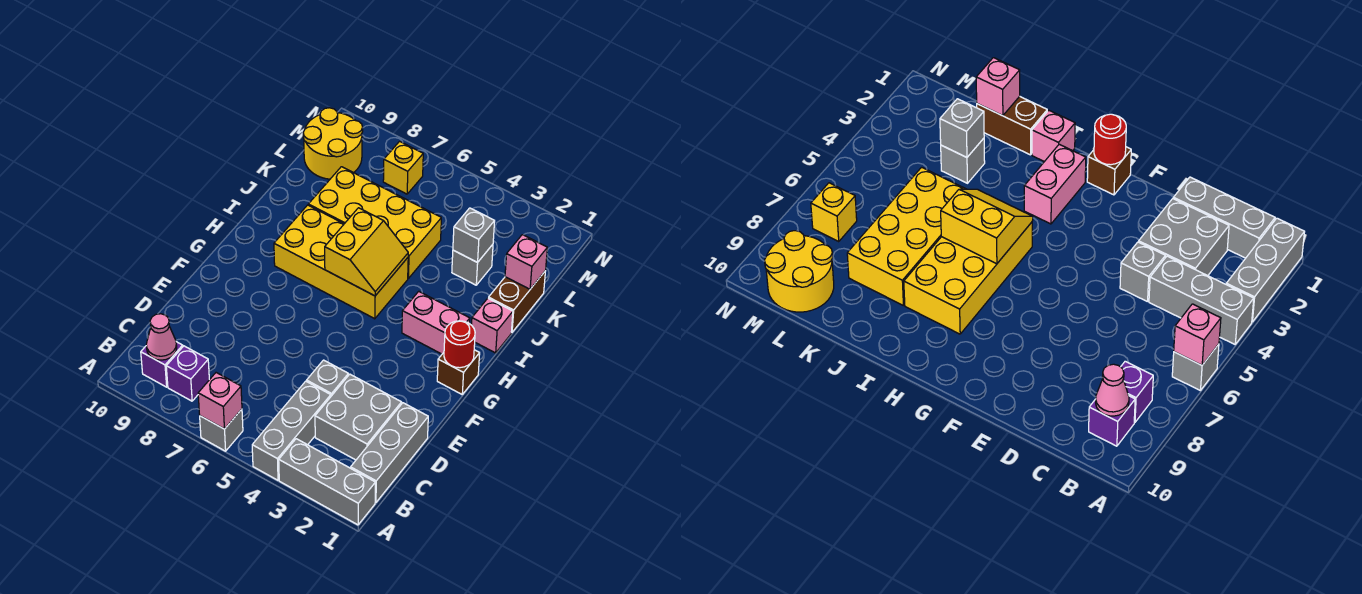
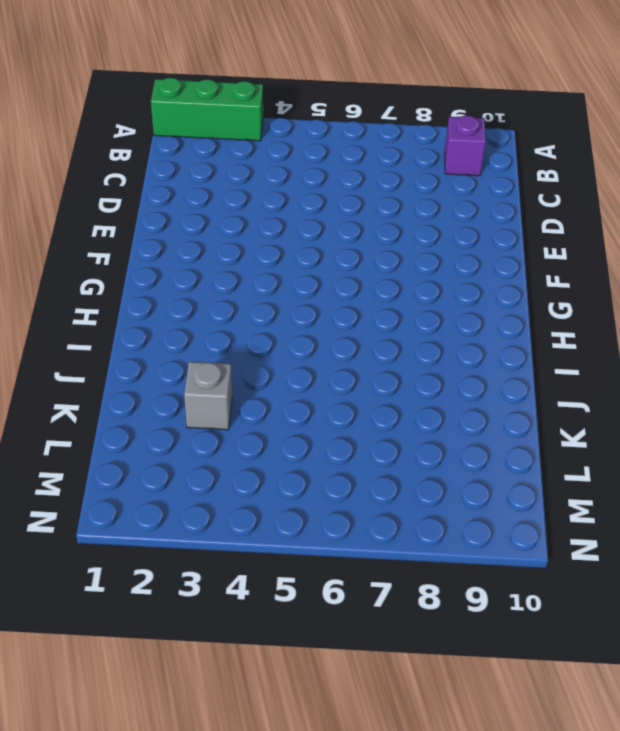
green 1x3 brick [151,78,263,141] -> grey 1x3 brick [279,439,375,525]
none -> grey 1x3 brick [252,381,331,480]
none -> grey 1x1 brick [200,409,243,451]
none -> grey 1x3 brick [351,403,428,503]

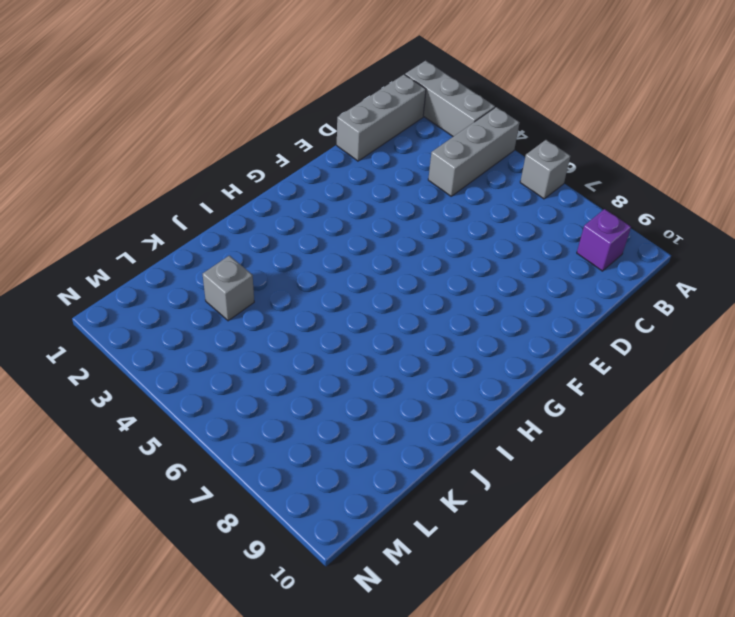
none -> purple 1x1 brick [166,346,209,401]
none -> grey 2x2 brick [315,374,402,460]
none -> grey 1x1 brick [307,360,348,396]

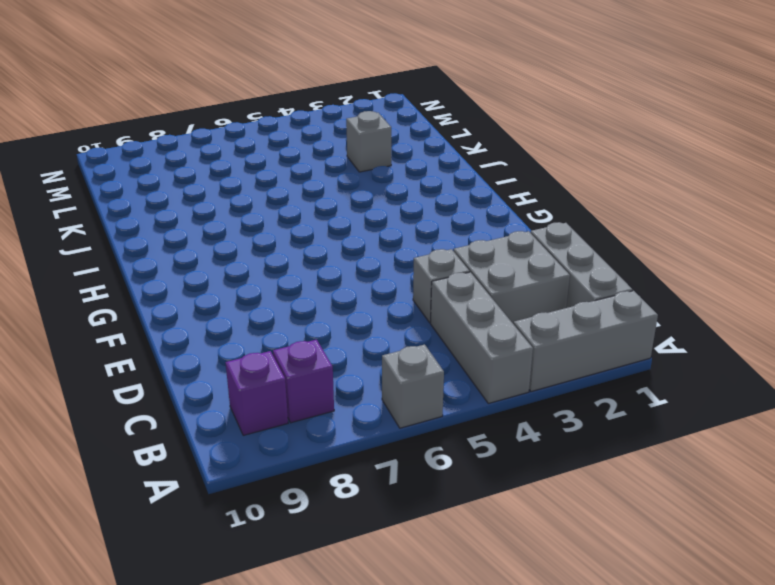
none -> brown 1x1 brick [437,350,480,394]
none -> pink 1x2 brick [402,291,470,354]
none -> yellow 2x4 brick [274,205,408,319]

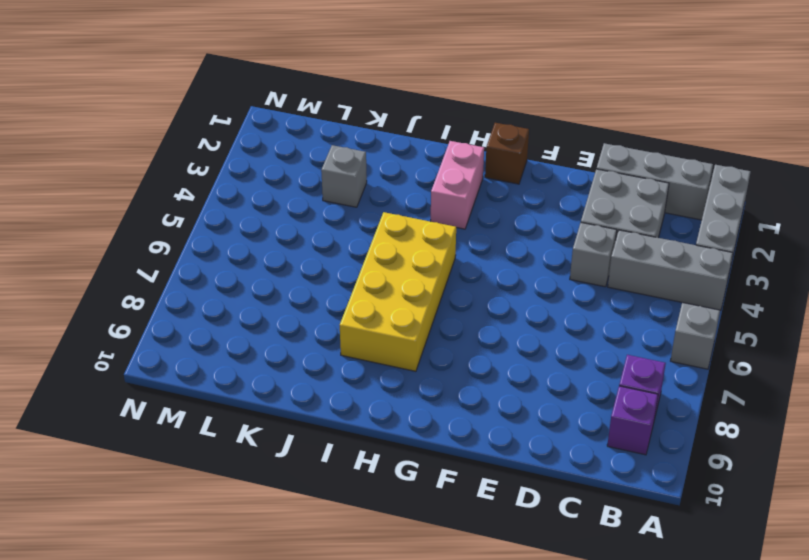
none -> pink 1x1 brick [472,298,513,353]
none -> brown 1x2 brick [489,272,545,332]
none -> yellow 2x4 brick [308,167,441,278]

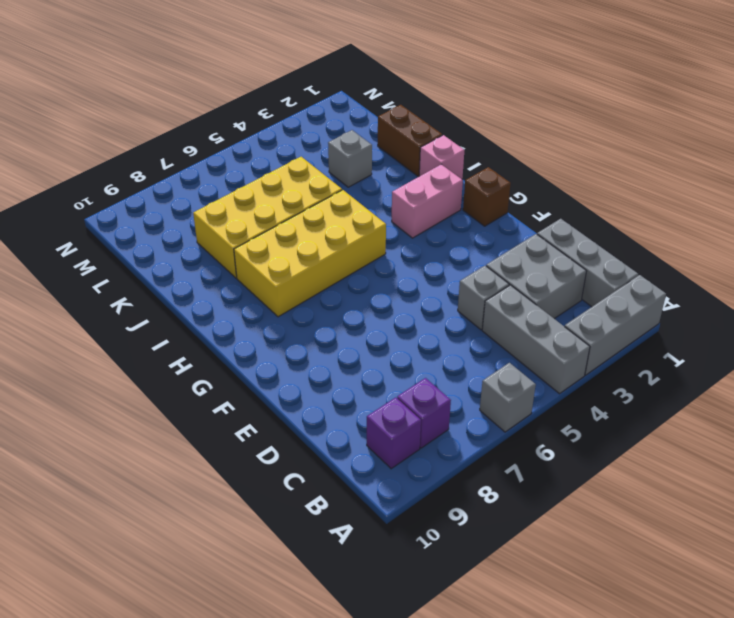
none -> yellow 2x2 round brick [303,108,363,179]
none -> yellow 1x1 brick [383,141,423,194]
none -> pink 1x1 brick [198,373,242,429]

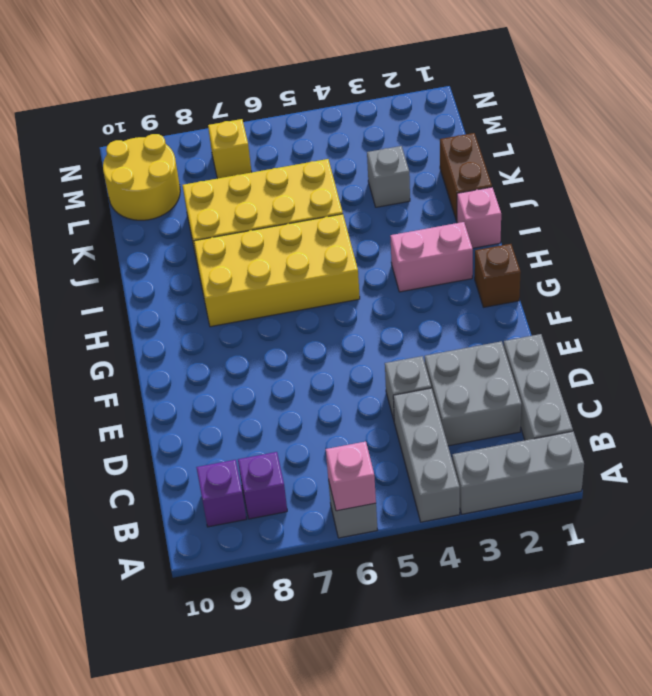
none -> pink 1x1 cone [146,314,177,360]
none -> red 1x1 round brick [444,321,475,368]
none -> yellow 2x2 slope [325,208,408,296]

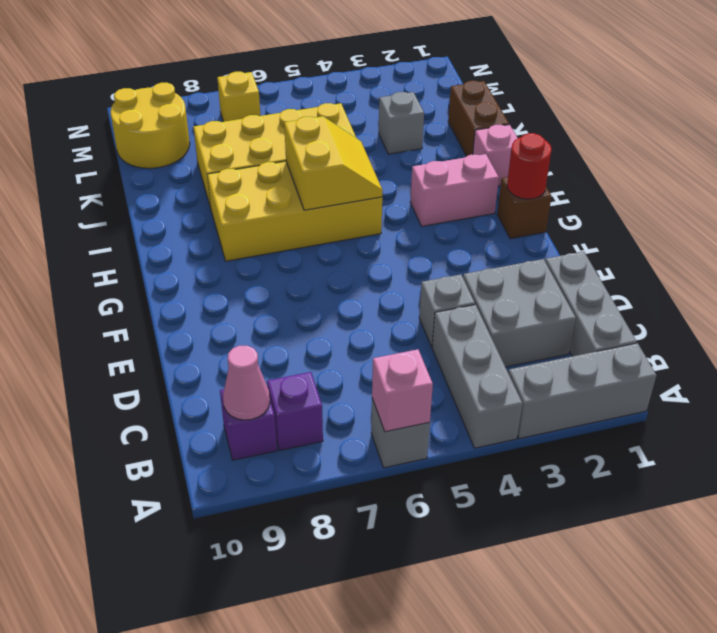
none -> pink 1x1 brick [505,235,547,289]
none -> grey 1x1 brick [453,208,495,263]

